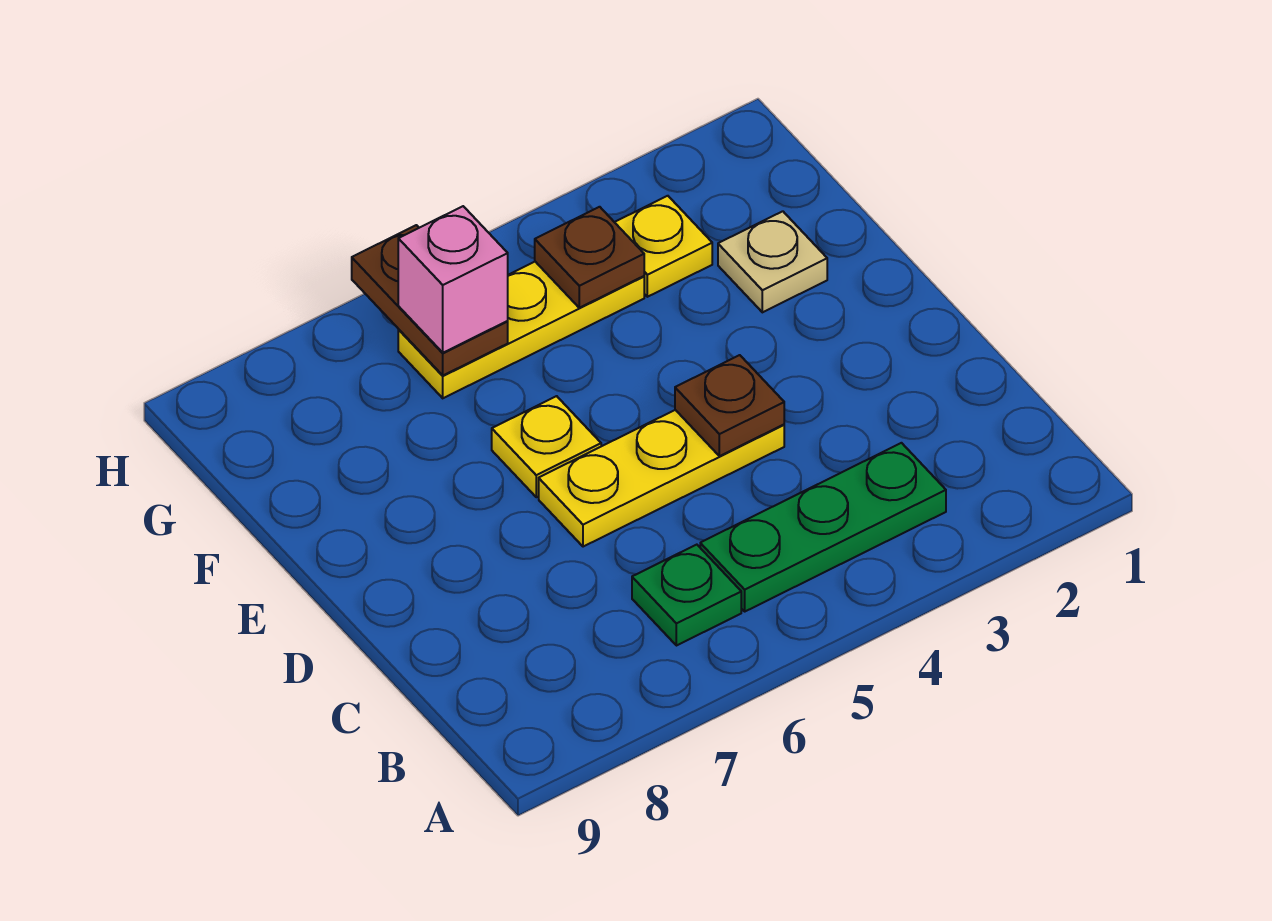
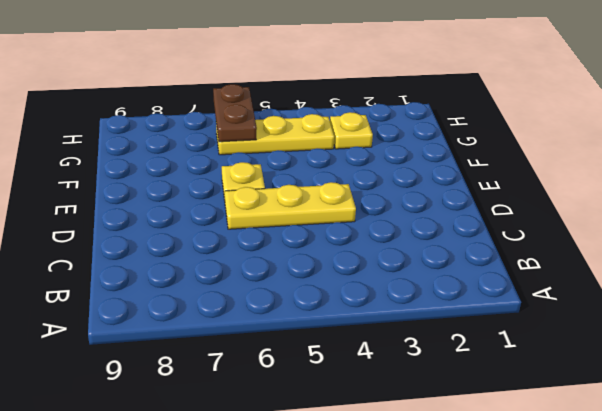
none -> green 1x3 plate [700,443,946,611]
none -> green 1x1 plate [632,545,741,646]

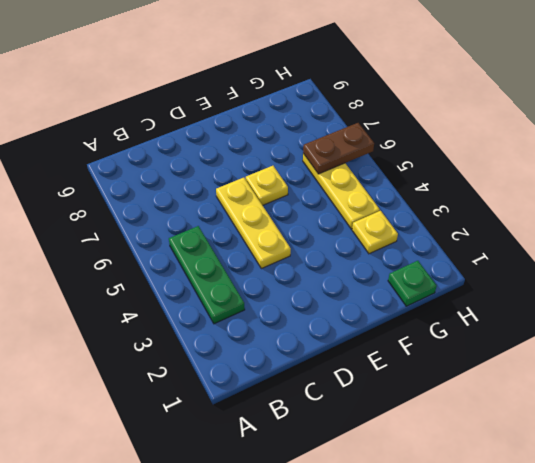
green 1x1 plate [388,261,437,306] -> green 1x1 plate moved to [632,545,741,646]
none -> tan 1x1 plate [718,211,827,312]
none -> brown 1x1 plate [675,355,784,456]

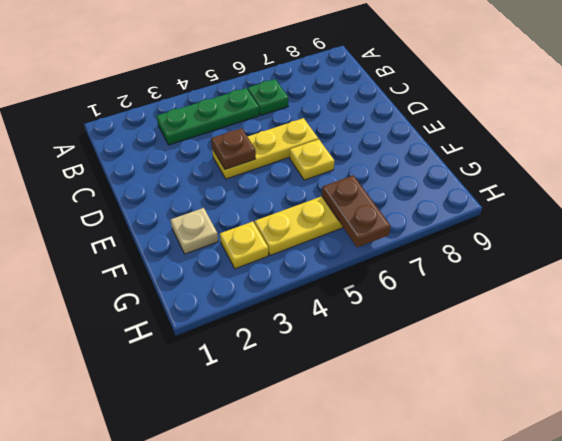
none -> brown 1x1 plate [535,207,644,308]
none -> pink 1x1 brick [398,206,508,353]

